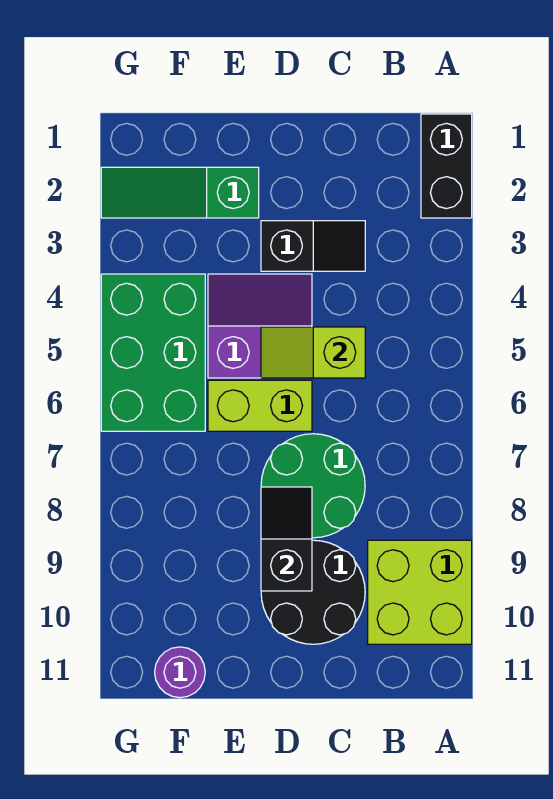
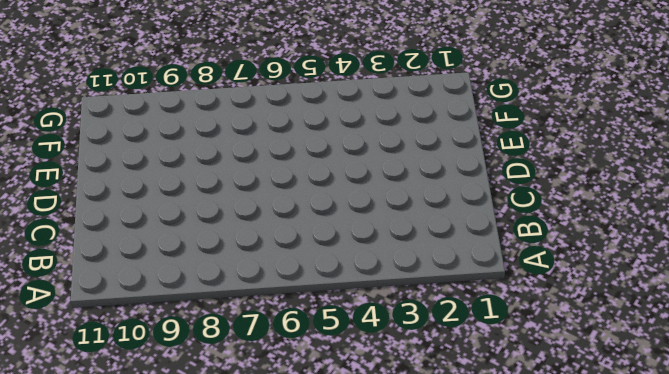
none -> black 1x2 brick [421,114,472,218]
none -> lime 2x2 brick [368,540,472,644]
none -> black 1x2 slope [261,221,365,271]

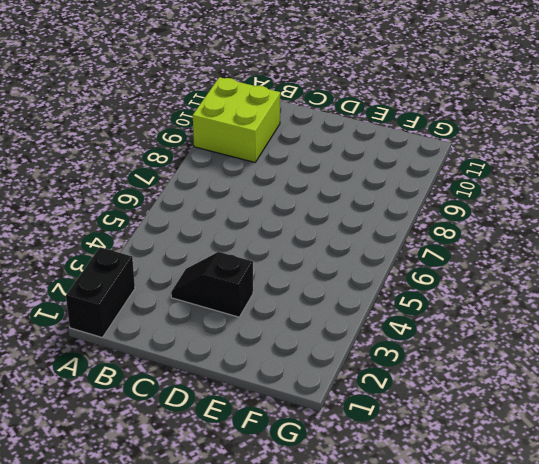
none -> green 2x2 round brick [261,434,365,538]
none -> black 2x2 round brick [261,540,365,644]
none -> purple 2x2 slope [208,274,312,378]

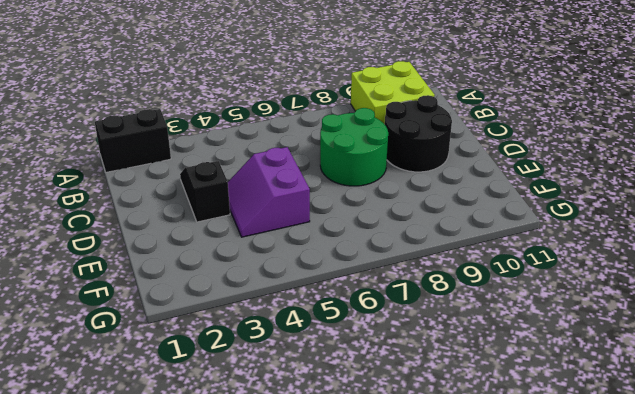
none -> lime 1x2 brick [208,380,312,431]
none -> green 1x3 slope [101,167,259,218]
none -> green 2x3 brick [101,274,205,431]

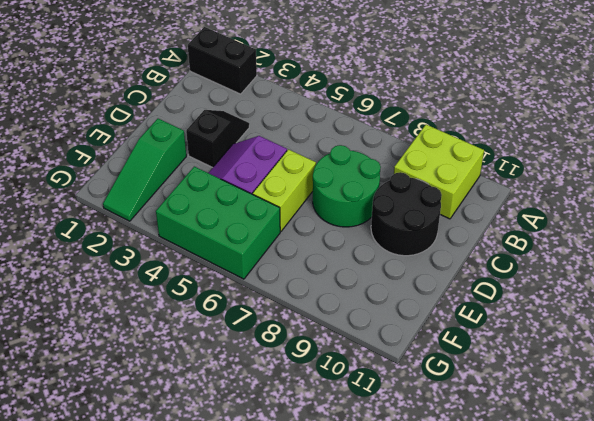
none -> purple 1x1 round brick [155,647,205,698]
none -> lime 1x2 slope [261,327,365,378]
none -> black 1x2 slope [261,487,312,591]

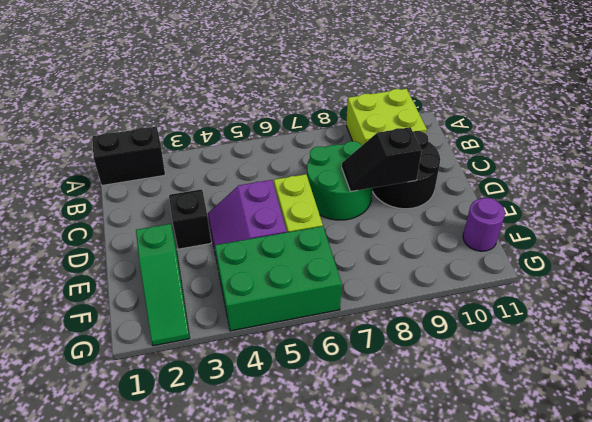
none -> lime 1x2 slope [261,327,365,378]

